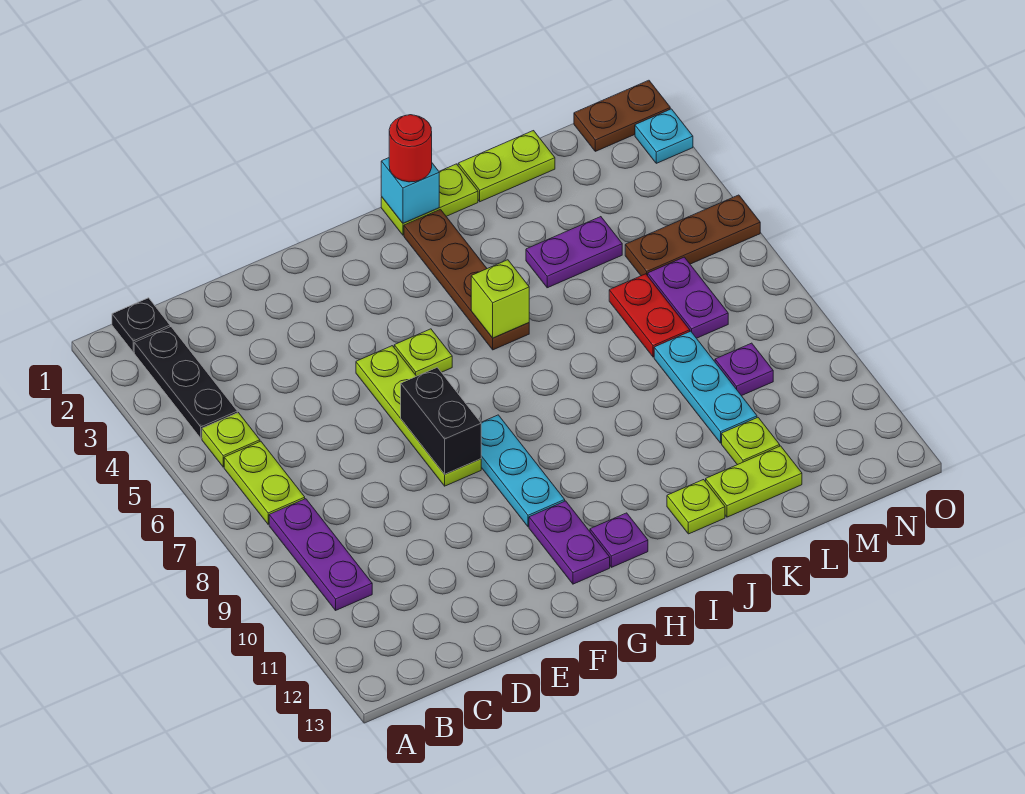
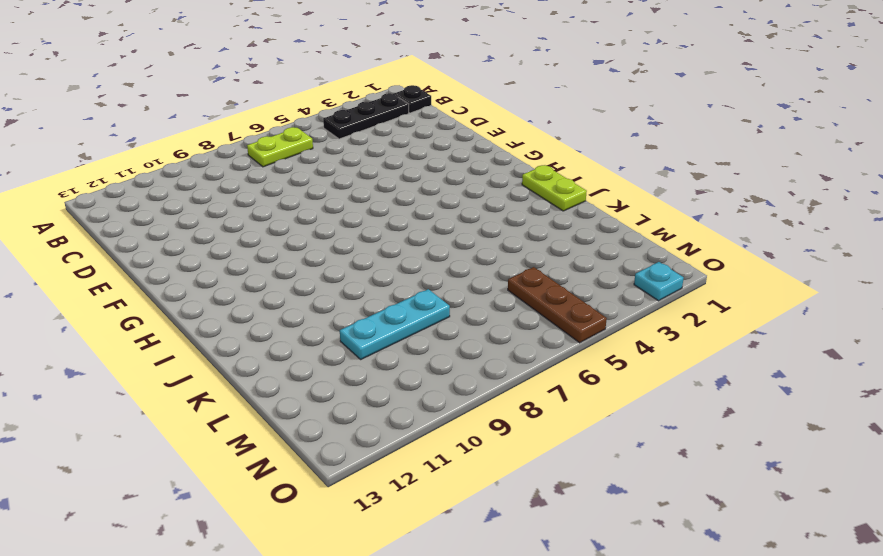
none -> lime 1x1 plate [202,413,260,467]
none -> purple 1x3 plate [269,499,372,610]
none -> lime 1x4 plate [356,346,481,486]

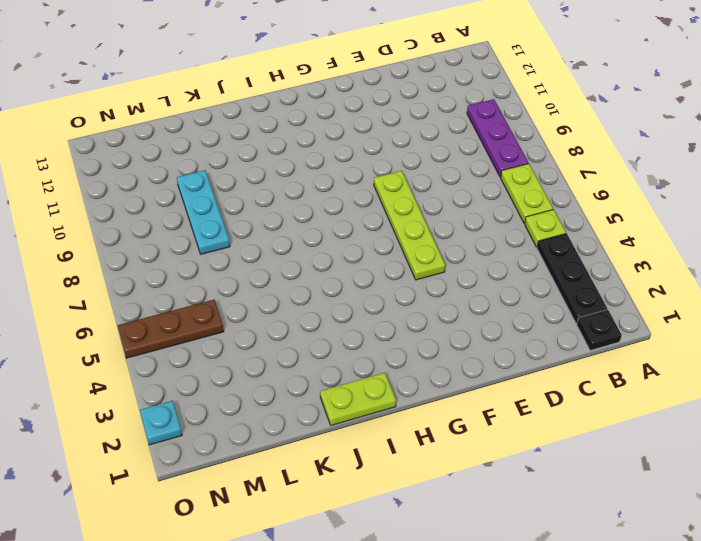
none -> lime 1x1 plate [394,329,452,376]
none -> cyan 1x3 plate [481,415,565,527]
none -> purple 1x2 plate [529,501,610,584]

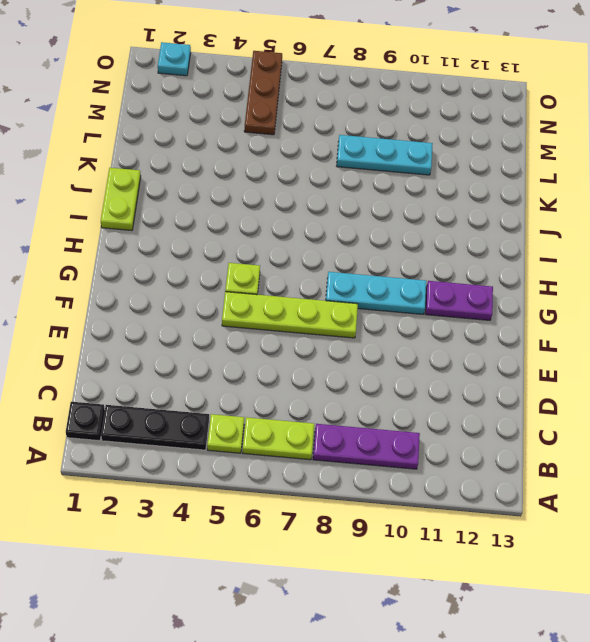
none -> purple 1x1 plate [590,513,648,567]
none -> brown 1x4 plate [404,209,529,350]
none -> lime 1x1 plate [667,480,725,534]

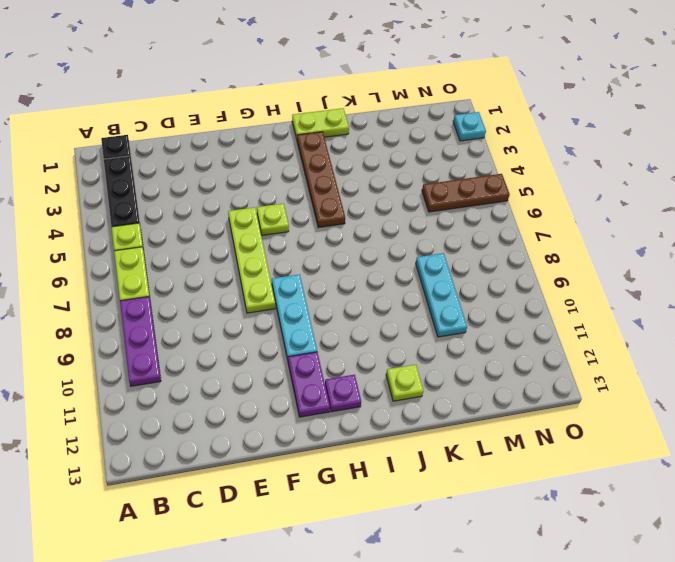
none -> lime 1x2 plate [458,131,555,202]
none -> purple 1x2 plate [526,217,622,288]
none -> lime 1x2 plate [706,446,802,517]

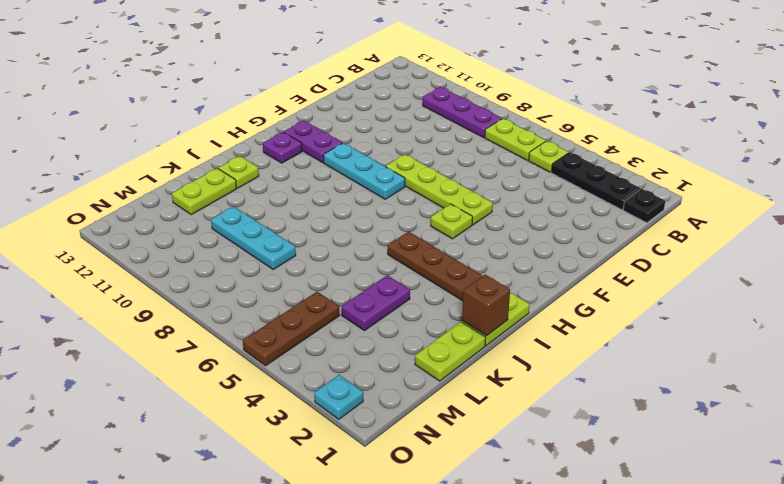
brown 1x1 brick [462,275,510,336] -> none
none -> red 1x2 plate [609,274,690,357]
none -> lime 1x1 plate [722,418,780,465]
none -> purple 1x2 plate [648,257,728,338]

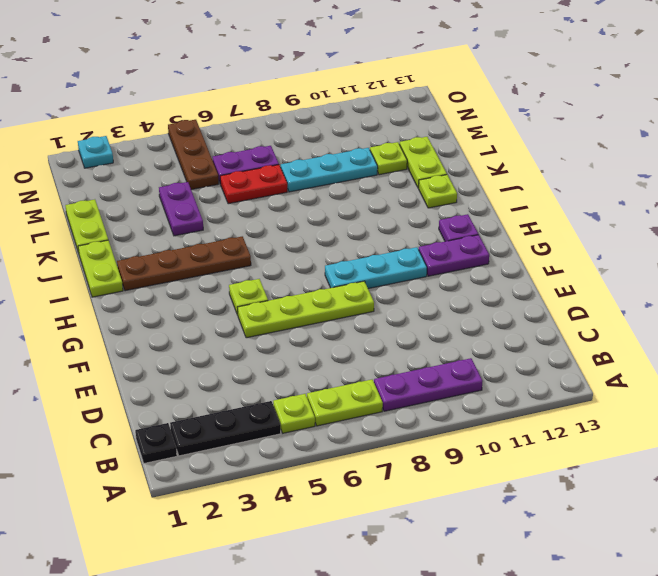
none -> purple 1x1 plate [715,343,773,396]
none -> brown 1x2 plate [574,80,670,151]
none -> black 1x2 brick [401,367,481,474]

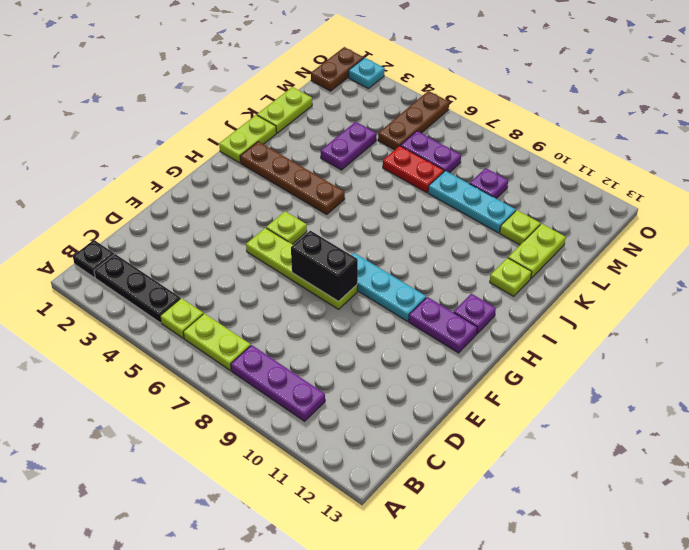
none -> cyan 1x1 brick [381,158,439,223]
none -> lime 1x1 brick [471,260,529,338]
none -> red 1x1 round brick [389,115,432,182]

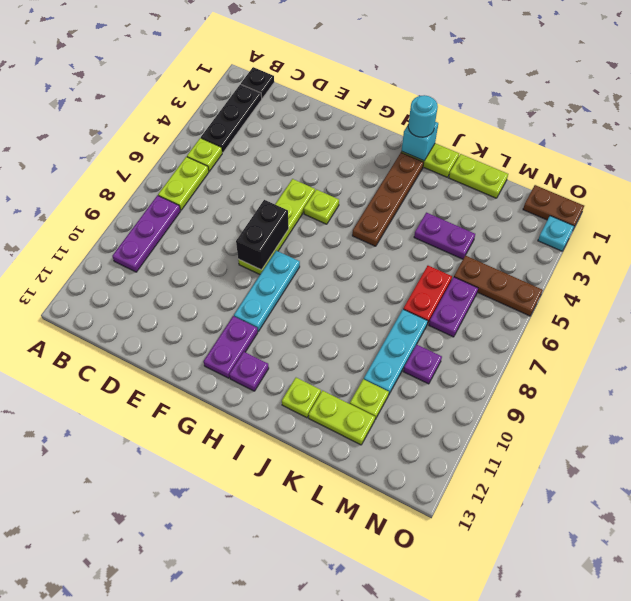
cyan 1x1 round brick [408,95,438,137] -> red 1x1 round brick [389,115,432,182]
none -> lime 1x1 brick [471,260,529,338]

